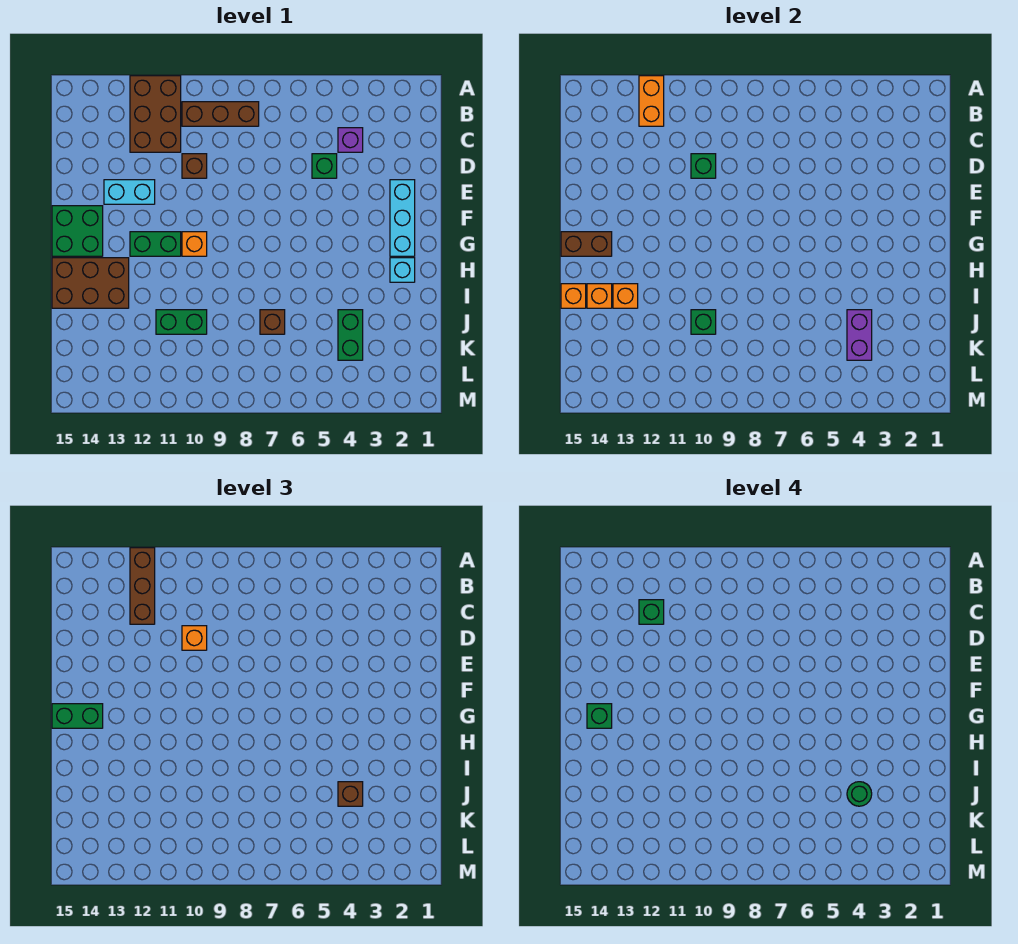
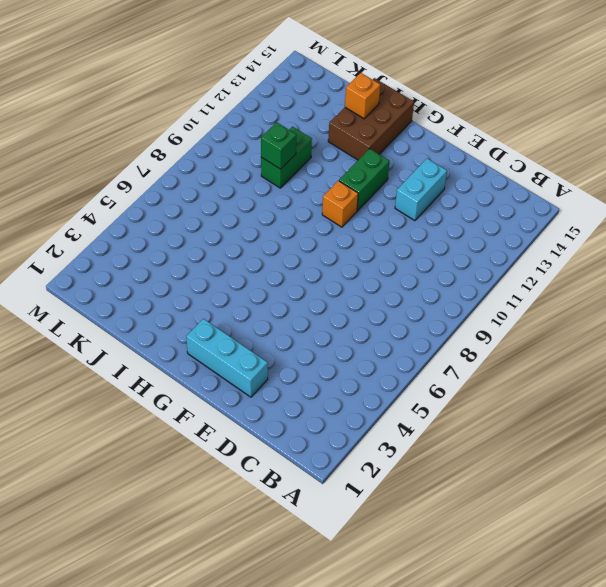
none -> brown 2x3 brick [130,76,181,152]
none -> brown 1x3 brick [182,102,259,126]
none -> purple 1x1 brick [338,128,363,152]
none -> green 1x1 brick [312,154,337,178]

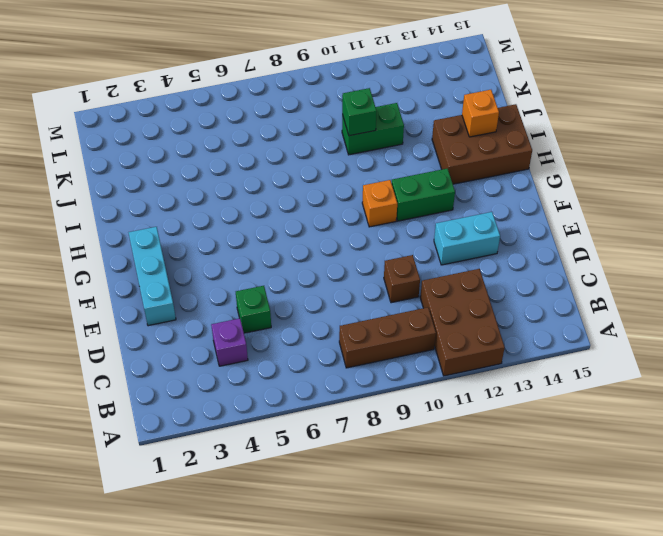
none -> green 2x2 brick [52,206,103,256]
none -> cyan 1x1 brick [390,258,415,282]
none -> green 1x2 brick [338,310,363,360]
none -> brown 1x1 brick [260,310,285,334]

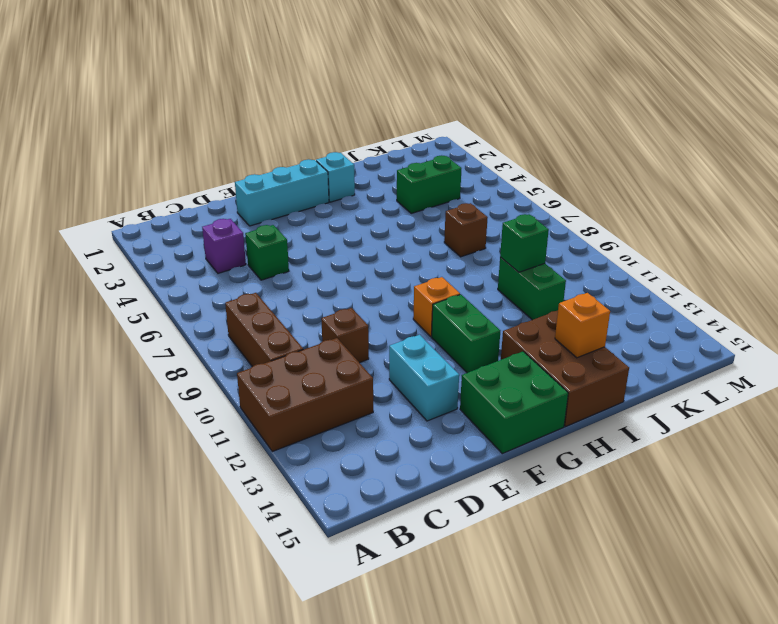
none -> orange 1x2 brick [639,76,664,126]
none -> green 1x1 brick [691,154,716,178]
none -> brown 1x2 brick [561,232,612,256]
none -> orange 1x1 brick [613,284,638,308]

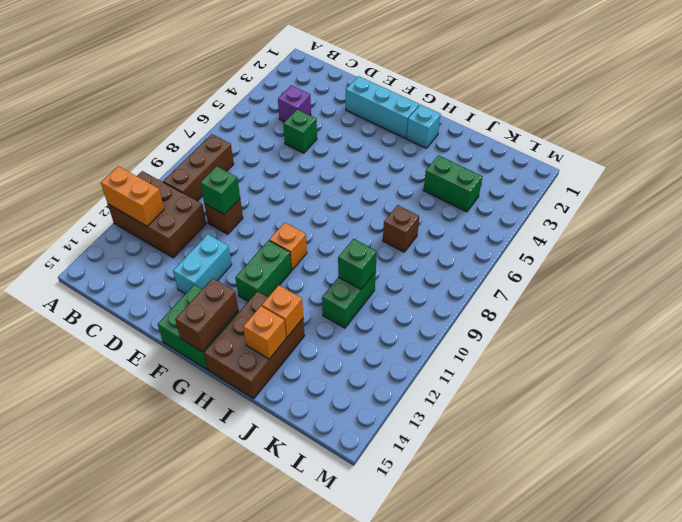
none -> orange 1x1 brick [561,284,586,308]
none -> purple 1x2 brick [847,310,872,360]
none -> brown 1x3 brick [130,548,155,624]
none -> orange 1x1 brick [182,626,207,650]

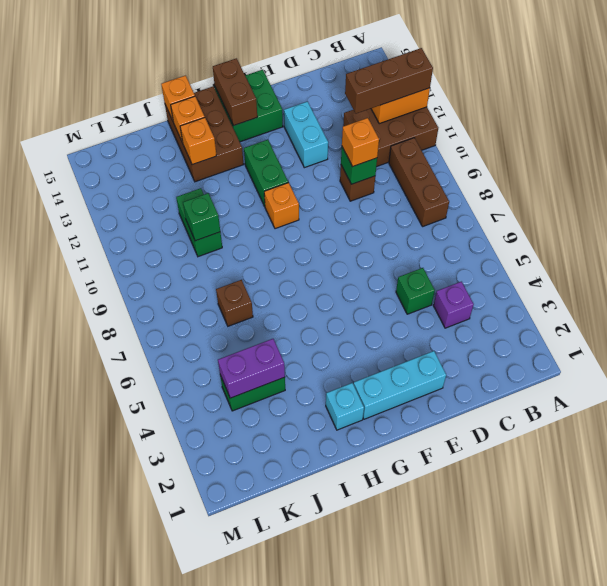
none -> green 1x2 brick [52,704,103,728]
none -> brown 1x1 brick [338,782,363,806]
none -> green 1x1 brick [639,600,664,624]
none -> green 1x1 brick [587,704,612,728]

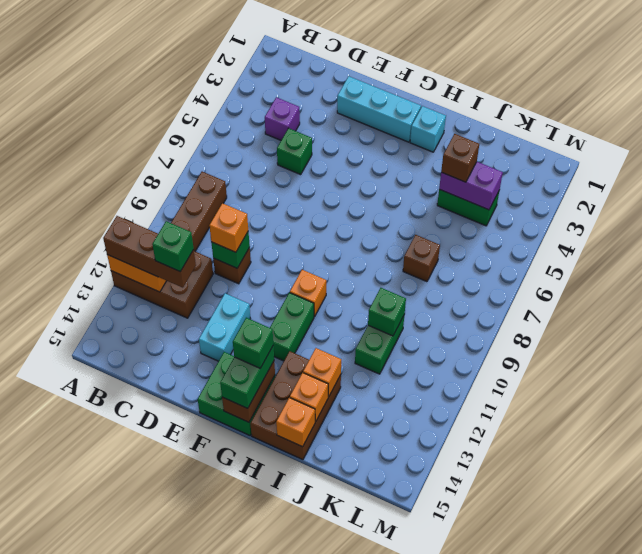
none -> green 1x1 round brick [847,782,872,806]

